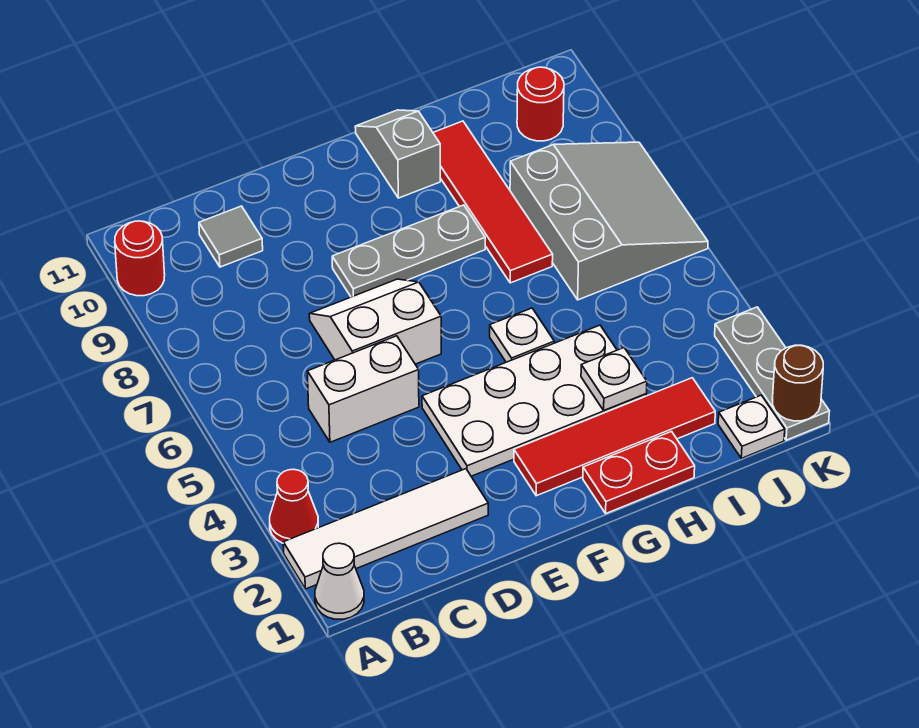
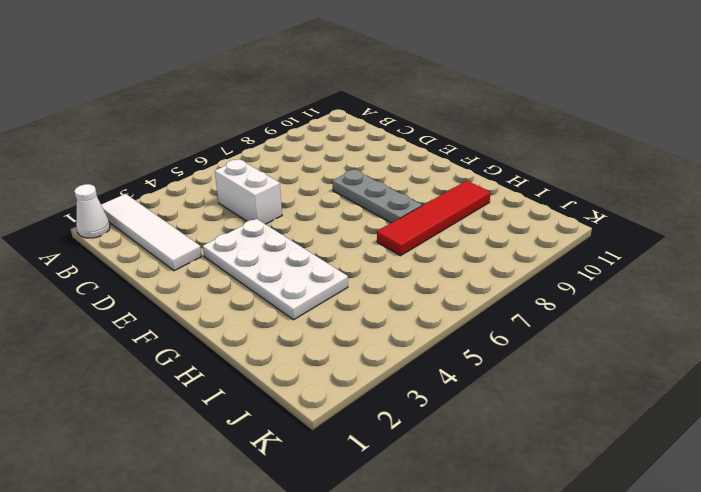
none -> red 1x1 cone [270,469,318,543]
none -> red 1x1 round brick [115,221,165,296]
none -> grey 1x1 tile [199,206,263,267]

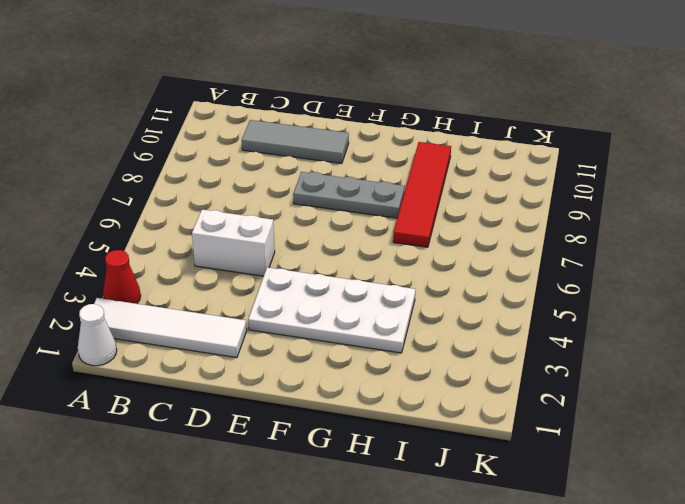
grey 1x3 tile [242,120,349,164] -> grey 1x1 tile [199,206,263,267]
none -> red 1x1 round brick [115,221,165,296]
none -> white 2x2 slope [309,279,441,364]
none -> red 1x4 tile [514,378,715,496]

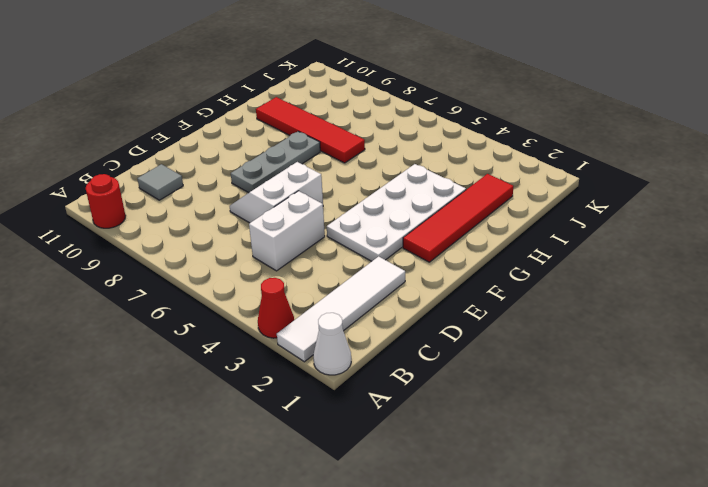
none -> red 1x2 plate [583,432,695,513]
none -> white 1x1 plate [490,308,554,362]
none -> grey 1x2 slope [355,110,440,198]

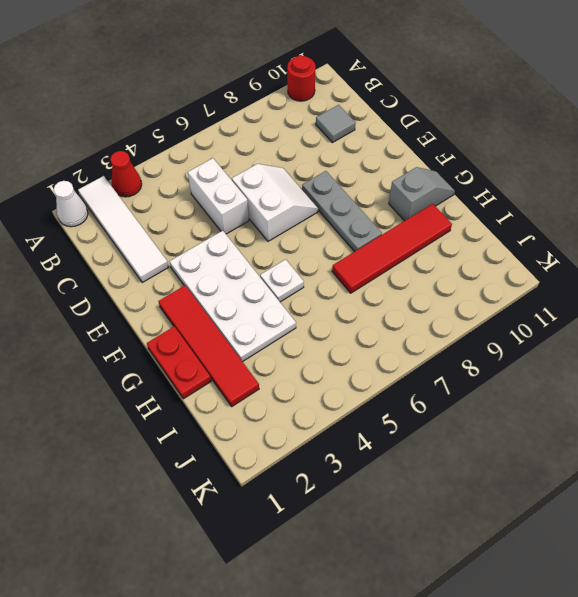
none -> grey 3x3 slope [510,142,708,300]
none -> white 1x1 plate [718,395,785,458]
none -> red 1x1 round brick [517,67,564,141]

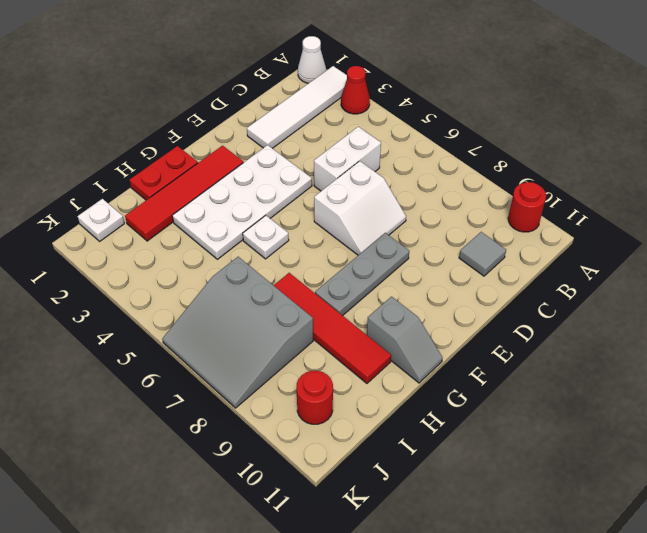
none -> grey 1x3 plate [715,307,829,440]
none -> white 1x1 plate [581,348,647,410]
none -> brown 1x1 round brick [773,345,823,421]

